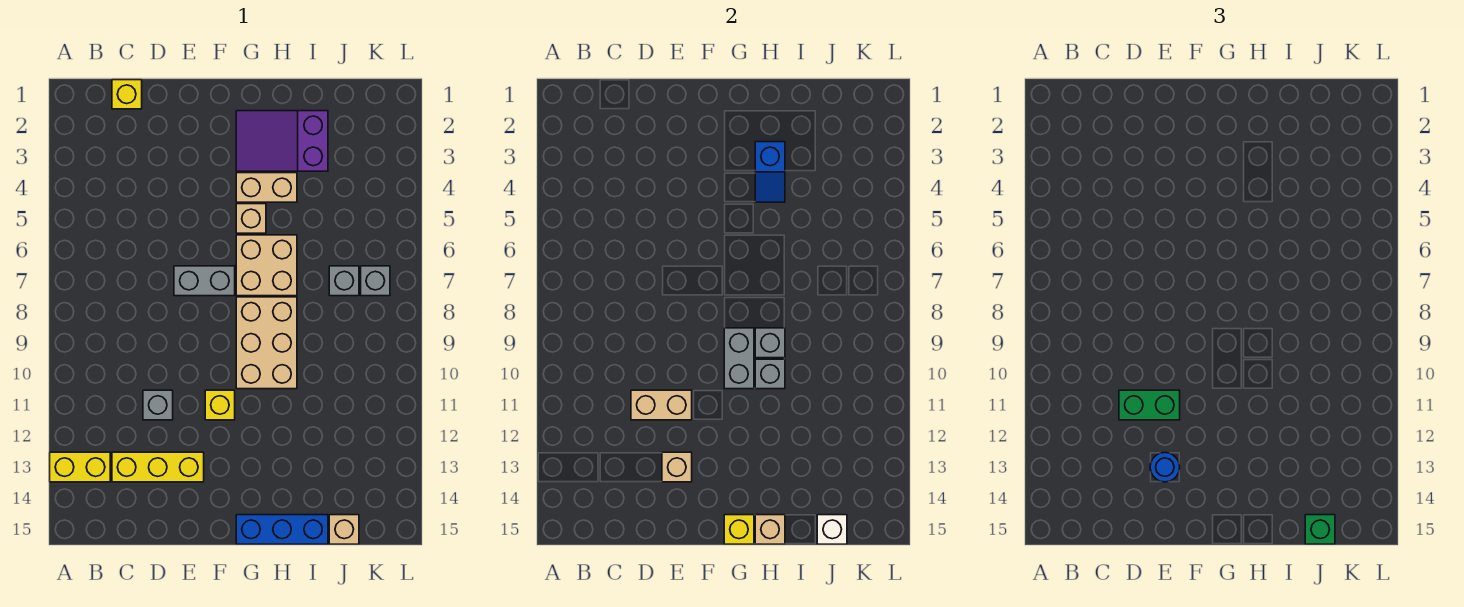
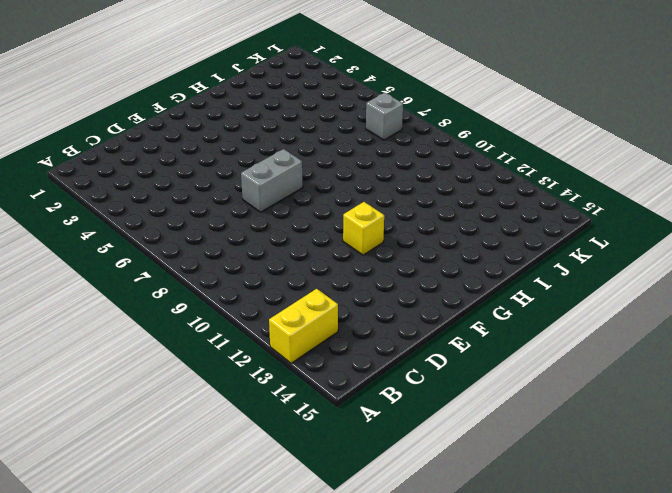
none -> yellow 1x1 brick [112,80,142,109]
none -> yellow 1x3 brick [112,452,204,482]
none -> grey 1x1 brick [143,390,173,420]

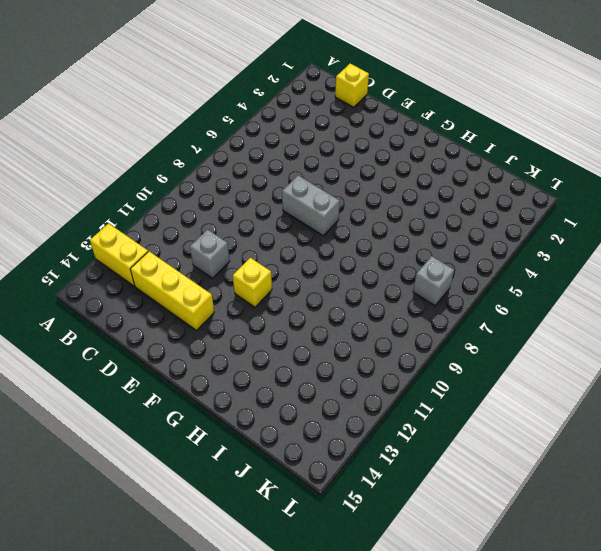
none -> purple 2x3 slope [236,111,328,171]
none -> tan 1x2 brick [236,173,297,202]
none -> tan 1x1 brick [236,204,266,233]

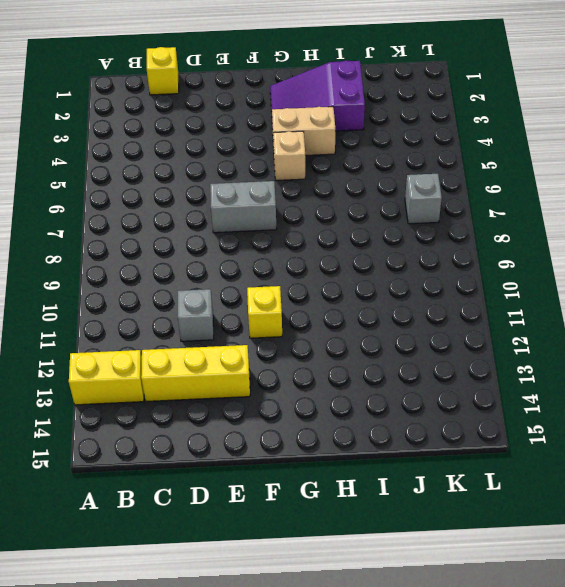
none -> tan 2x2 brick [236,235,297,296]
none -> tan 2x3 brick [236,297,297,389]
none -> blue 1x3 brick [236,515,328,544]

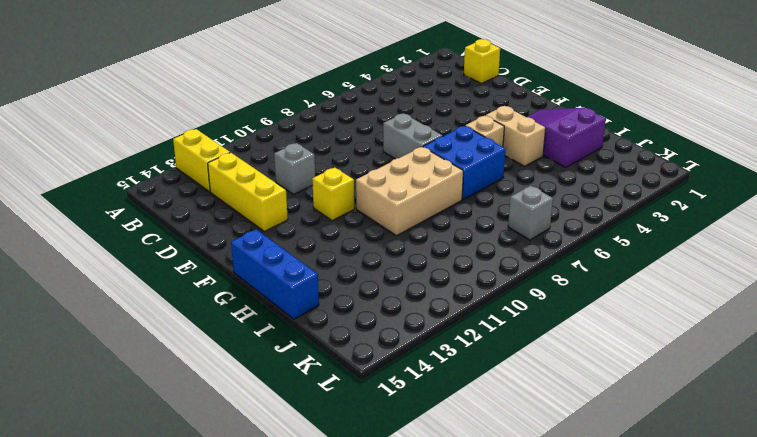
blue 2x2 brick [423,126,506,200] -> tan 2x2 brick [236,235,297,296]
none -> grey 1x1 brick [329,266,359,296]
none -> tan 1x1 brick [329,515,359,544]
none -> tan 1x2 brick [631,390,692,420]

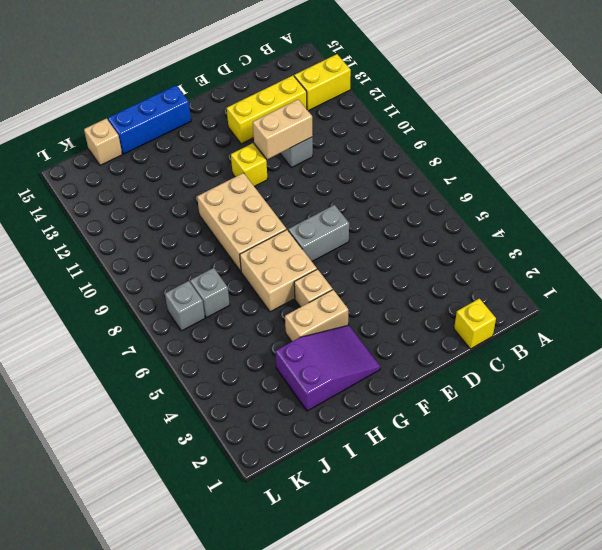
none -> tan 1x1 brick [662,452,692,482]
none -> grey 1x2 brick [724,328,754,389]
none -> yellow 1x1 brick [724,515,754,544]

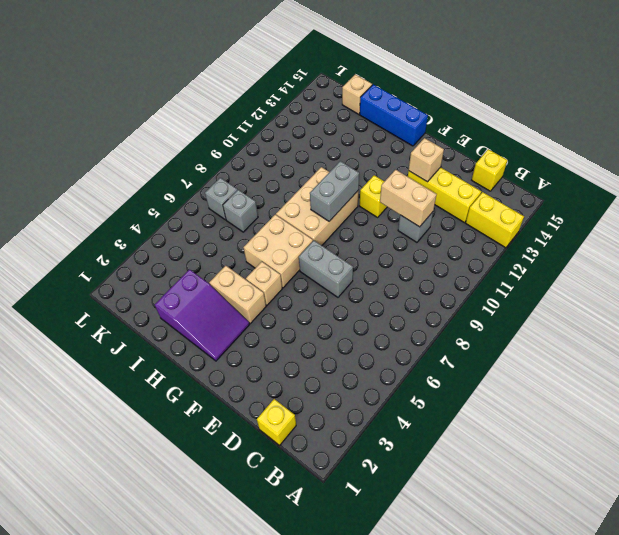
yellow 1x1 brick [472,149,507,191] -> yellow 1x1 brick moved to [724,515,754,544]
none -> blue 1x2 slope [755,142,785,202]
none -> grey 1x1 brick [755,328,785,358]
none -> grey 1x1 brick [755,359,785,389]

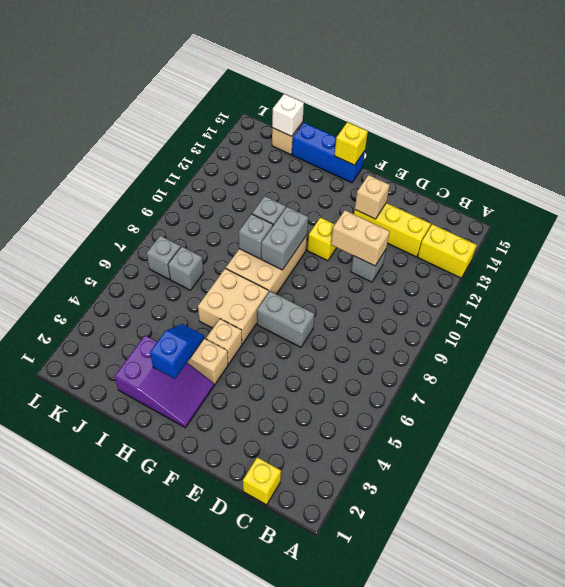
none -> tan 1x1 brick [755,515,785,544]
none -> green 1x2 brick [1119,390,1180,420]
none -> blue 1x1 round brick [1150,452,1180,482]

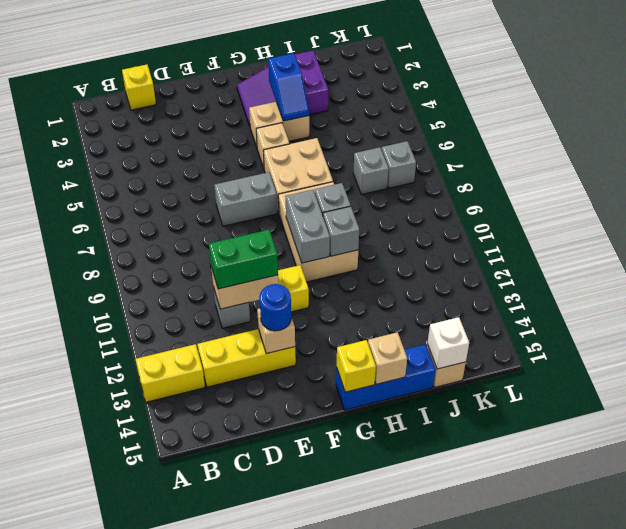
none -> green 1x1 brick [1305,515,1335,544]

